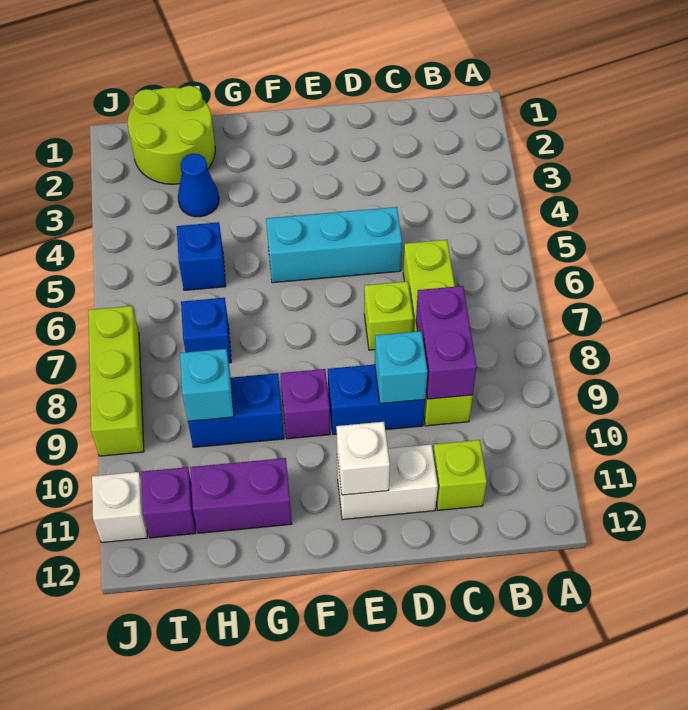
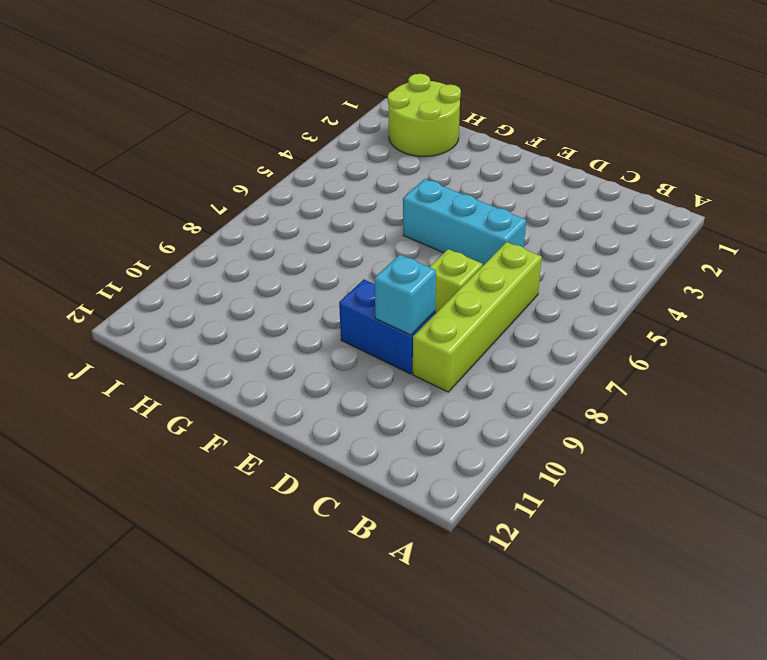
none -> lime 1x1 brick [433,440,487,510]
none -> white 1x2 brick [337,444,438,520]
none -> purple 1x1 brick [280,369,330,439]

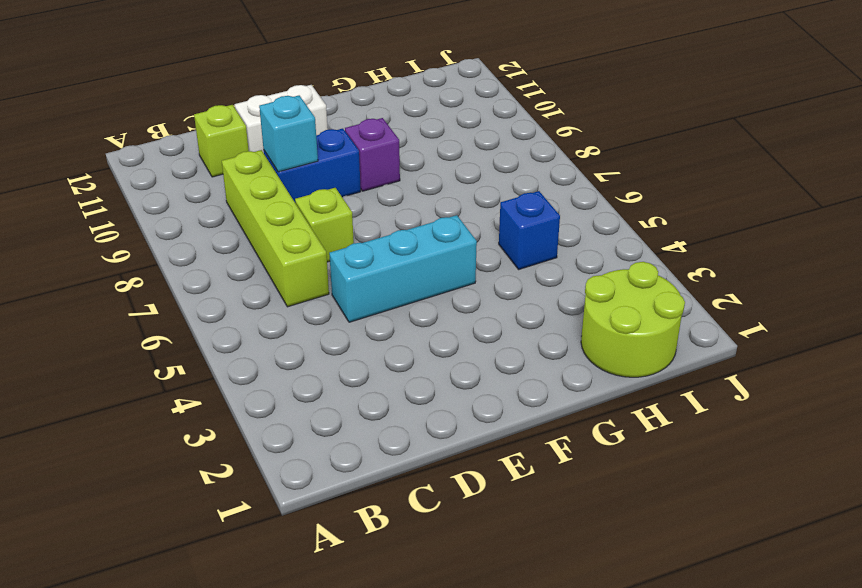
none -> blue 1x2 brick [188,373,284,447]
none -> purple 1x2 brick [190,458,292,533]
none -> blue 1x1 cone [178,154,219,217]

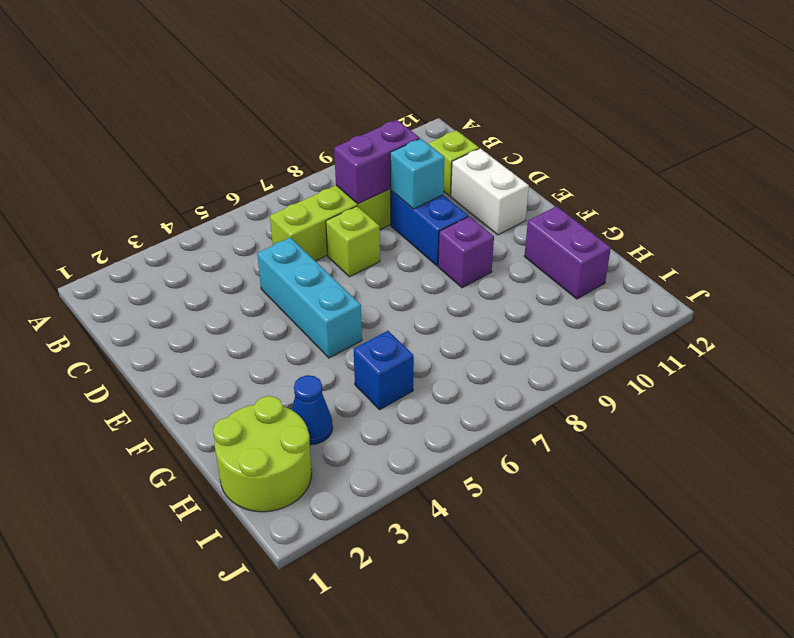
none -> blue 1x2 brick [188,373,284,447]
none -> blue 1x1 brick [181,298,231,363]
none -> purple 1x1 brick [141,467,196,538]

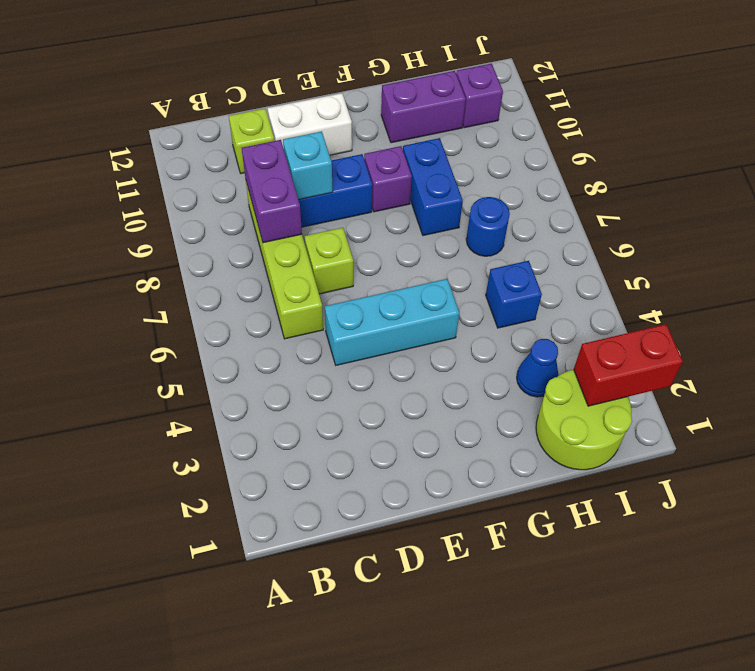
blue 1x2 brick [403,138,463,236] -> blue 1x2 brick turned to [188,373,284,447]
blue 1x1 round brick [466,197,510,256] -> blue 1x1 brick [181,298,231,363]
red 1x2 brick [574,324,683,406] -> none
none -> lime 1x3 brick [88,306,144,456]
none -> white 1x1 brick [92,472,147,543]
none -> white 1x1 brick [336,422,390,495]

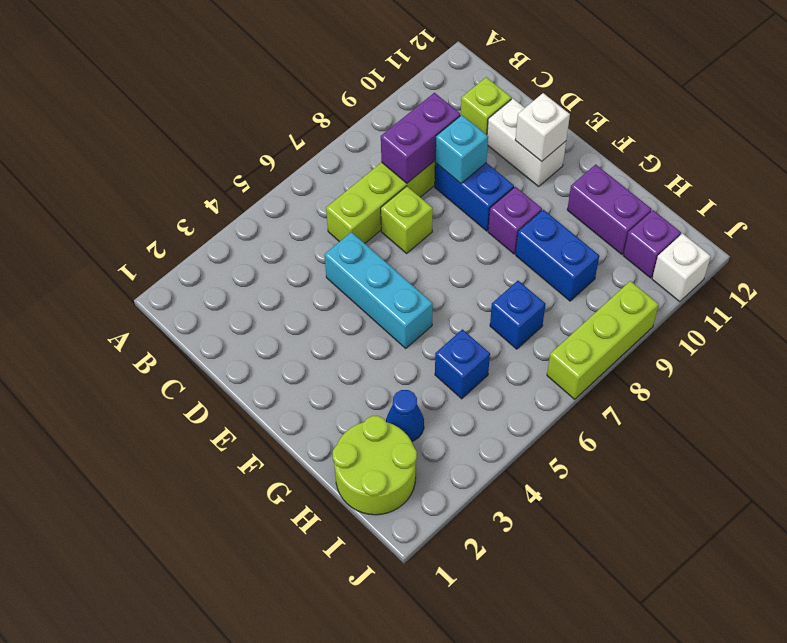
none -> cyan 1x1 brick [180,349,234,421]

